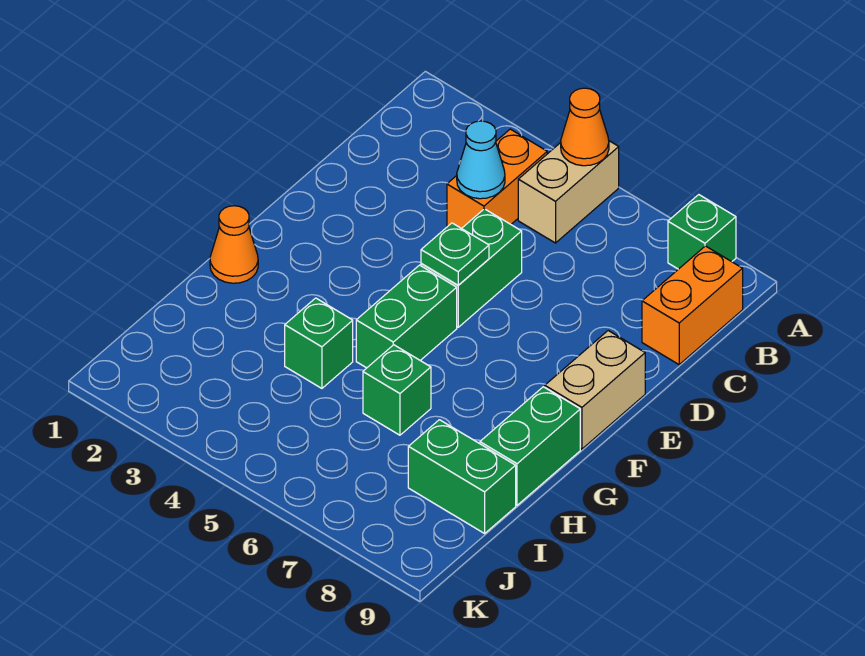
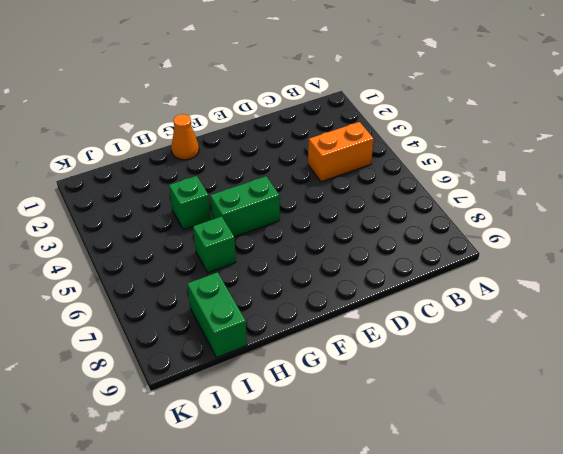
none -> tan 1x2 brick [518,141,619,243]
none -> green 1x1 brick [668,195,736,269]
none -> orange 1x2 brick [642,246,743,365]

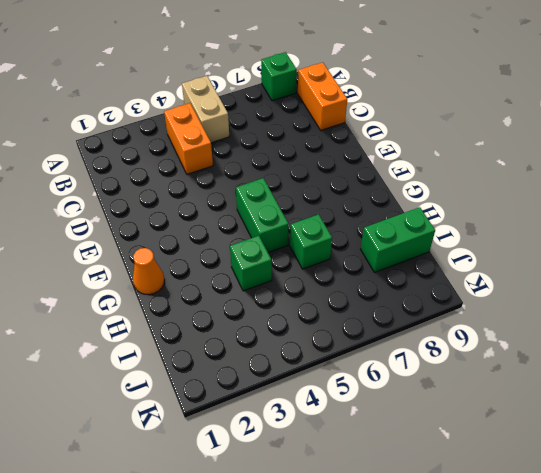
none -> green 1x2 brick [421,209,522,327]
none -> tan 1x2 brick [545,331,645,449]
none -> green 1x2 brick [480,387,580,505]

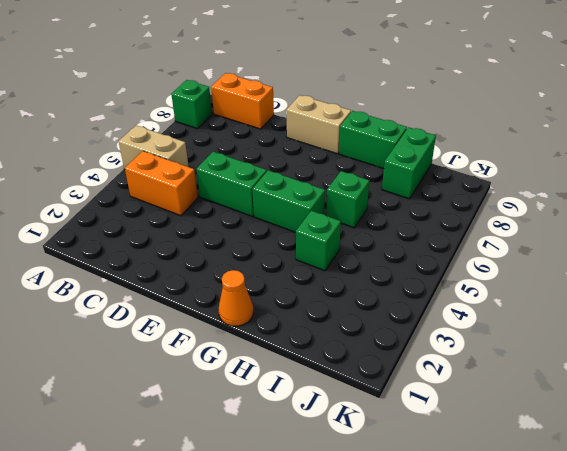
none -> orange 1x1 cone [561,88,609,166]
none -> cyan 1x1 cone [457,121,505,199]
none -> green 1x1 plate [421,223,489,285]

